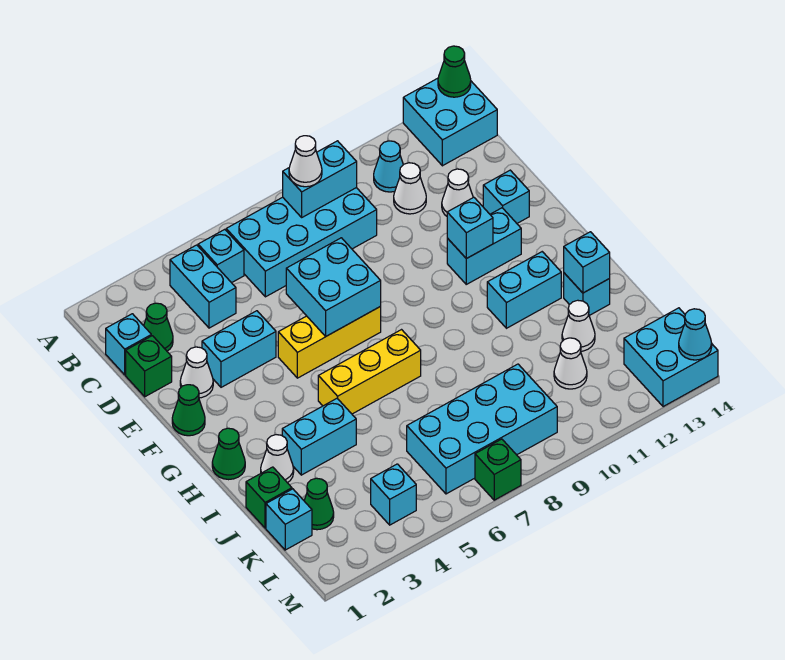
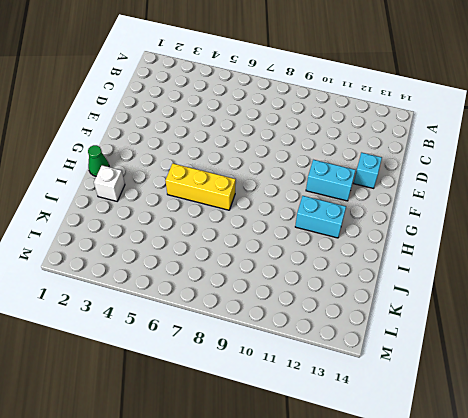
white 1x1 brick [94,165,125,201] -> white 1x1 cone [261,435,294,483]
none -> cyan 2x2 brick [403,78,497,166]
none -> cyan 1x2 brick [170,245,236,328]
none -> cyan 1x1 brick [198,229,244,283]
none -> cyan 2x4 brick [226,188,377,297]

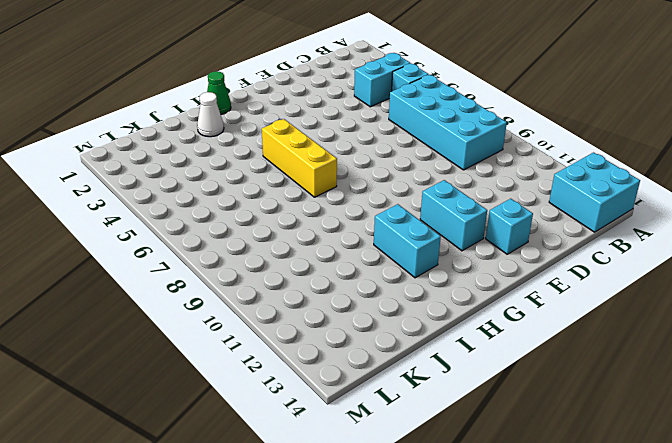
none -> cyan 1x1 cone [374,141,403,192]
none -> cyan 1x1 brick [106,314,151,375]
none -> green 1x1 cone [143,303,173,351]
none -> white 1x1 cone [394,163,426,214]

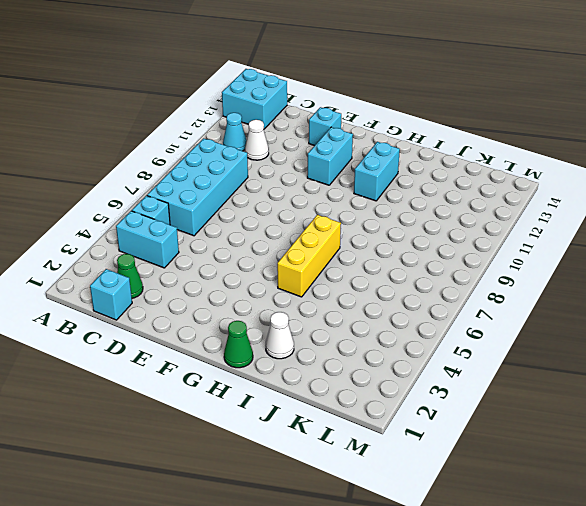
none -> green 1x1 brick [126,336,172,397]
none -> white 1x1 cone [442,169,473,216]
none -> white 1x1 cone [180,347,213,398]
none -> cyan 1x2 brick [202,311,276,387]

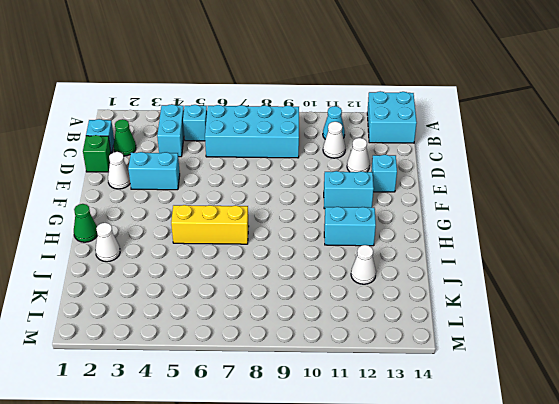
none -> green 1x1 cone [172,385,205,436]
none -> yellow 1x3 brick [278,307,381,378]
none -> cyan 1x2 brick [282,398,356,475]
none -> cyan 1x1 brick [564,273,610,316]

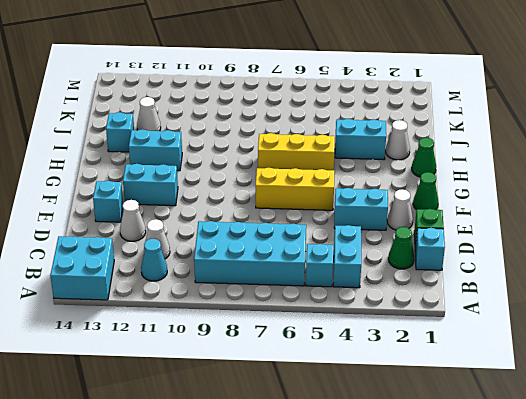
none -> green 1x1 brick [246,467,292,528]
none -> cyan 1x1 brick [266,489,312,550]
none -> green 1x1 cone [304,478,334,530]
none -> cyan 2x4 brick [407,364,557,494]

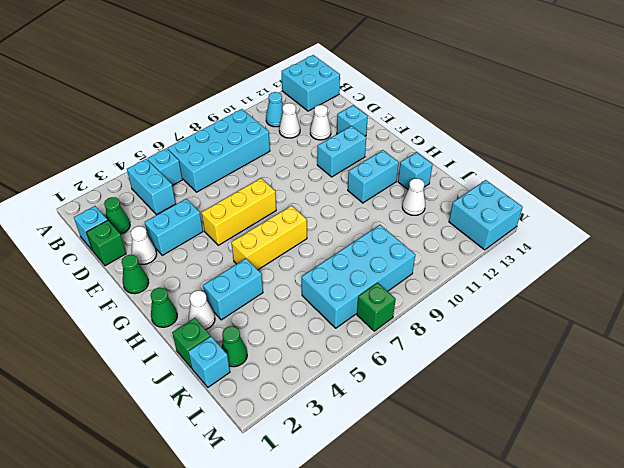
none -> white 1x1 cone [554,338,587,389]
none -> cyan 1x1 brick [371,464,416,525]
none -> green 1x1 cone [438,46,471,97]
none -> cyan 1x2 brick [283,141,357,217]

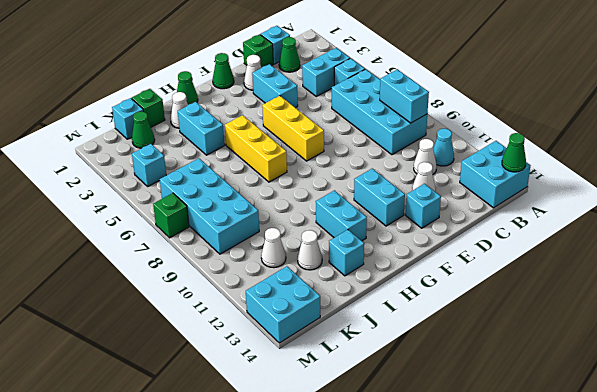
none -> cyan 2x2 brick [286,238,381,337]
none -> cyan 1x1 brick [447,197,493,259]
none -> cyan 1x1 brick [564,232,610,293]
none -> cyan 1x1 cone [679,309,712,360]

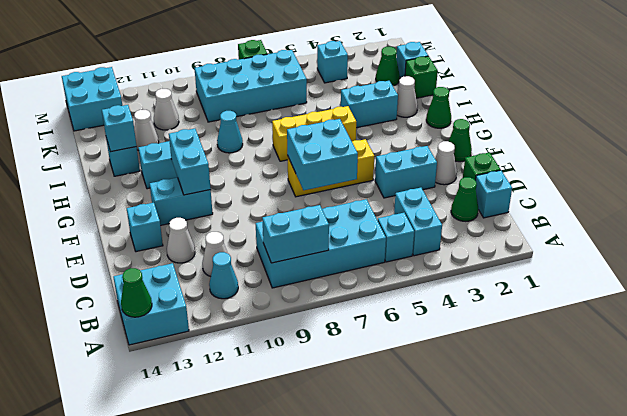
cyan 1x2 brick [169,129,211,195] -> cyan 1x1 brick [447,197,493,259]
cyan 1x1 cone [217,111,243,153] -> cyan 1x1 cone moved to [679,309,712,360]
none -> white 1x1 cone [289,136,322,187]

